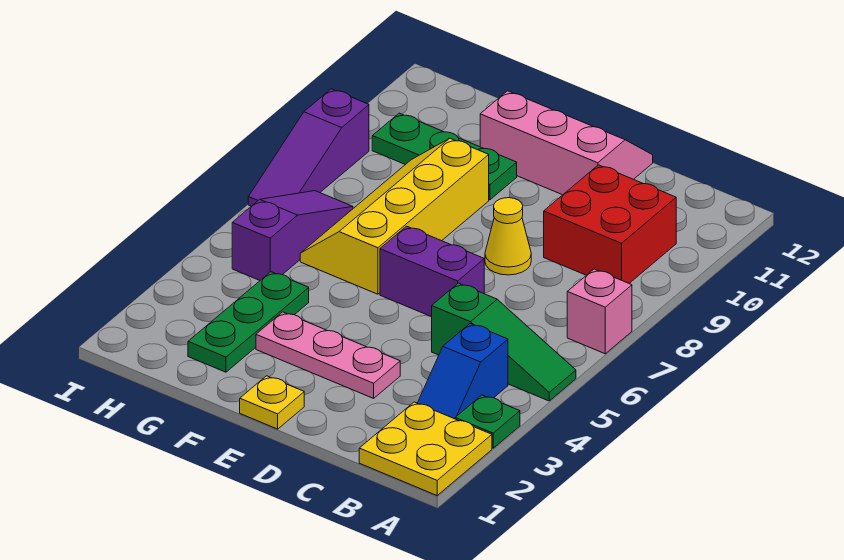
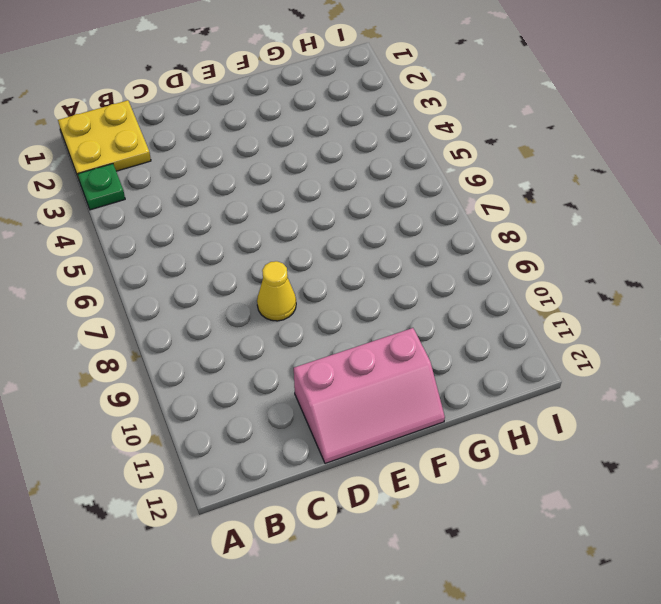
none -> green 1x3 slope [432,283,576,401]
none -> pink 1x1 brick [567,269,632,354]
none -> blue 1x2 slope [417,323,508,419]

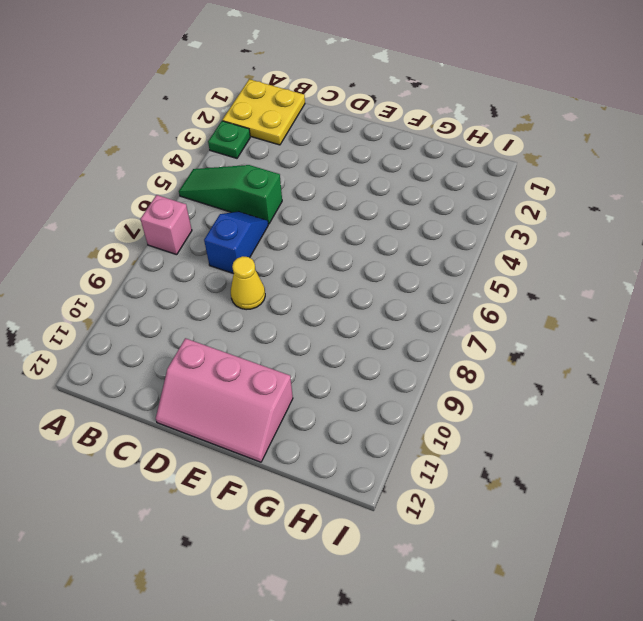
blue 1x2 slope [204,211,268,274] -> blue 1x2 slope moved to [417,323,508,419]
none -> red 2x2 brick [544,165,676,283]
none -> pink 1x3 plate [256,312,400,398]
none -> purple 1x2 brick [380,226,484,317]

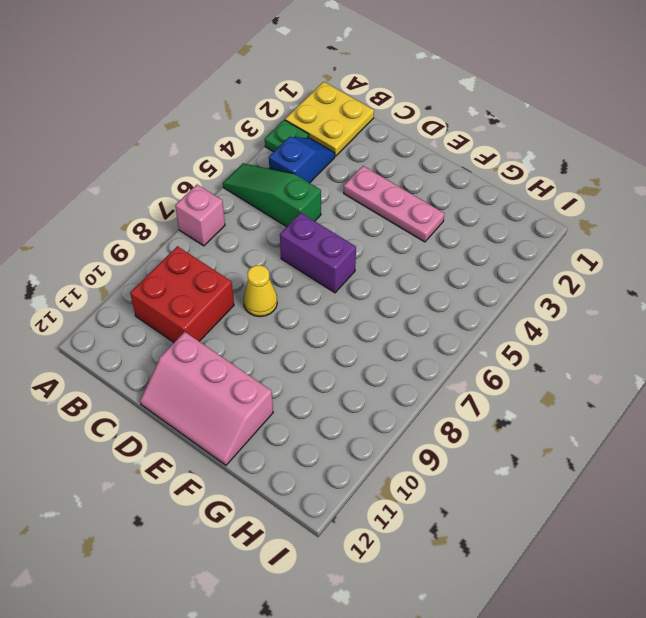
none -> yellow 1x1 plate [240,376,304,429]
none -> yellow 2x4 slope [300,138,489,294]
none -> green 1x3 plate [372,113,517,200]

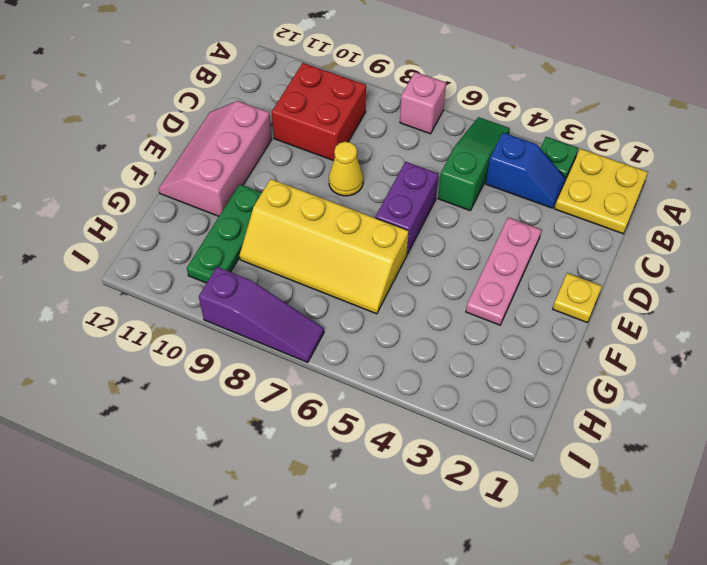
none -> green 1x3 plate [188,272,309,372]
none -> purple 1x3 slope [232,191,353,280]

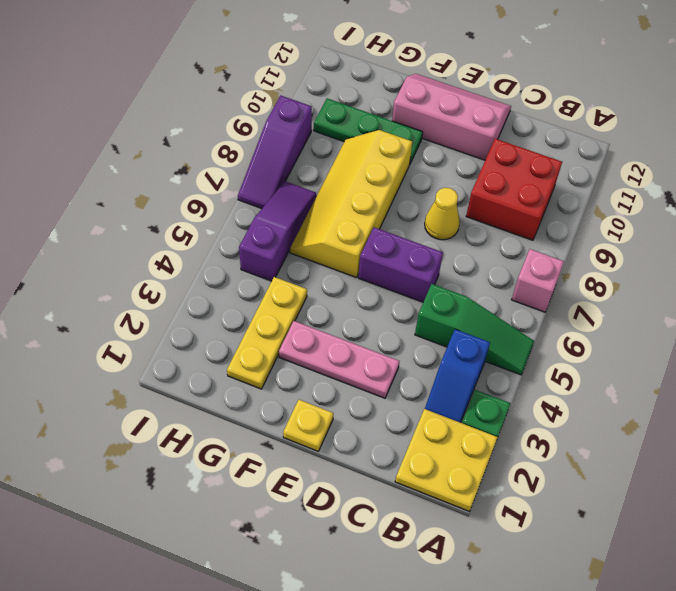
yellow 1x3 plate [227,277,307,389] -> green 1x3 plate [188,272,309,372]

